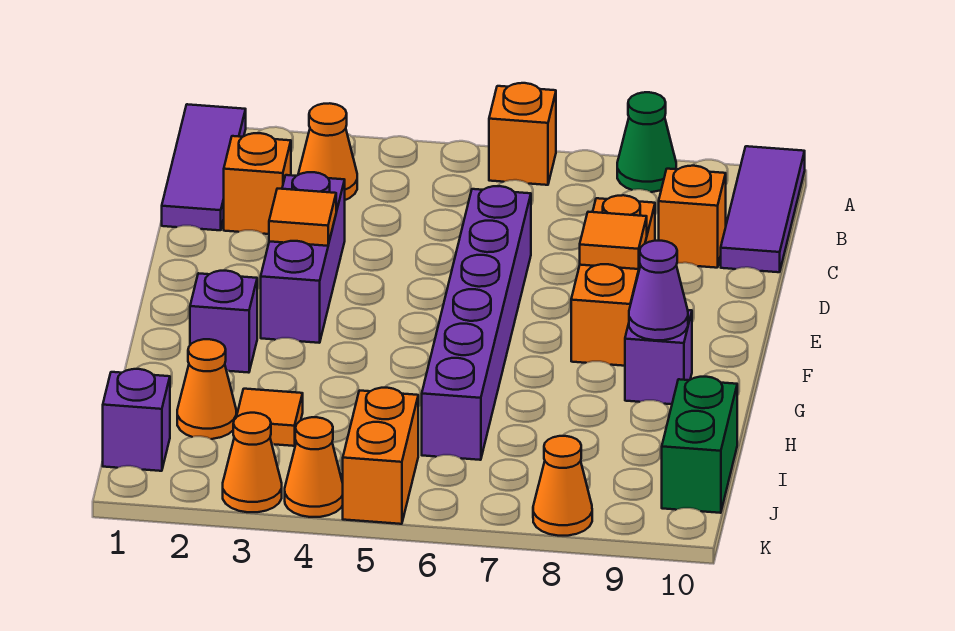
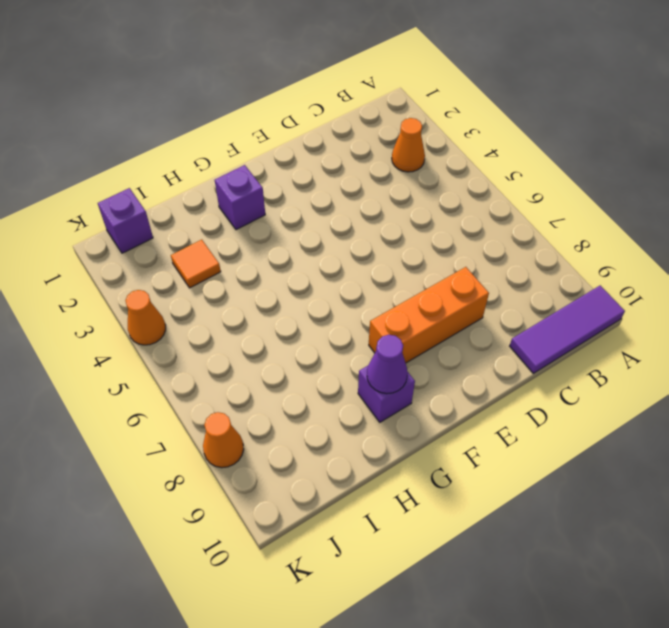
none -> purple 1x3 tile [162,104,246,230]
none -> orange 1x1 brick [489,83,556,185]
none -> green 1x1 cone [617,92,676,192]

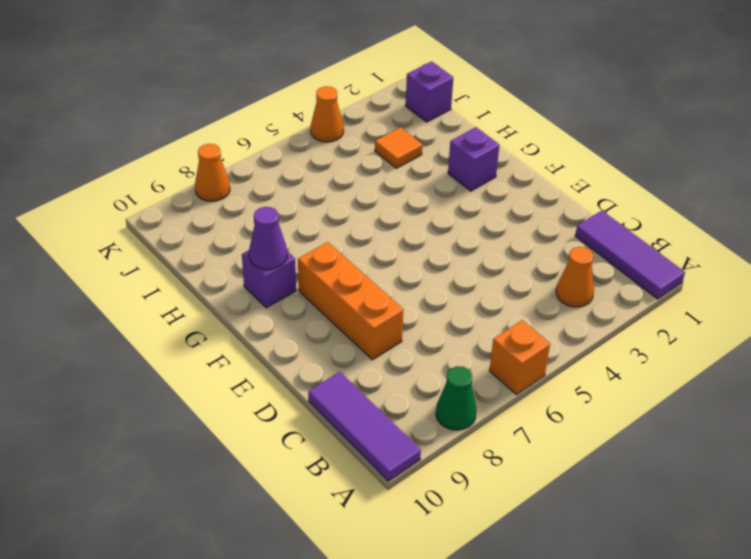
none -> orange 1x1 brick [224,133,291,234]
none -> orange 1x1 brick [659,166,726,268]
none -> purple 1x3 brick [261,172,345,343]

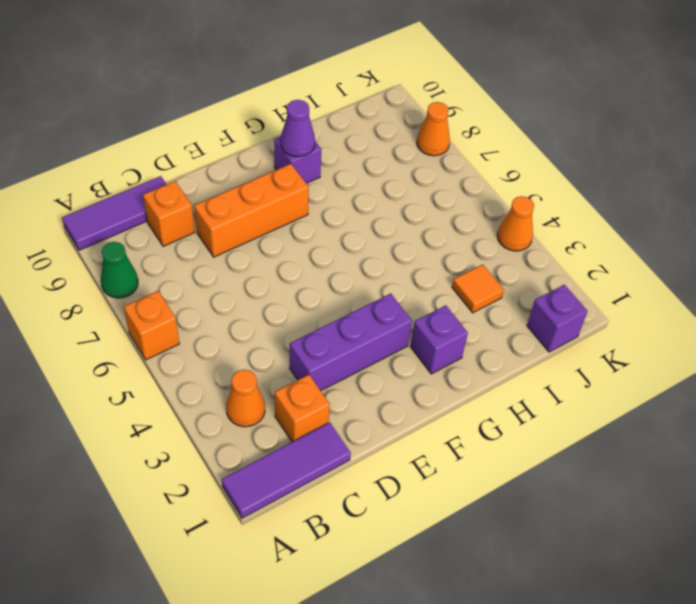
none -> purple 1x6 brick [422,186,531,460]
none -> orange 1x1 cone [177,339,236,439]
none -> green 1x2 brick [662,377,737,513]

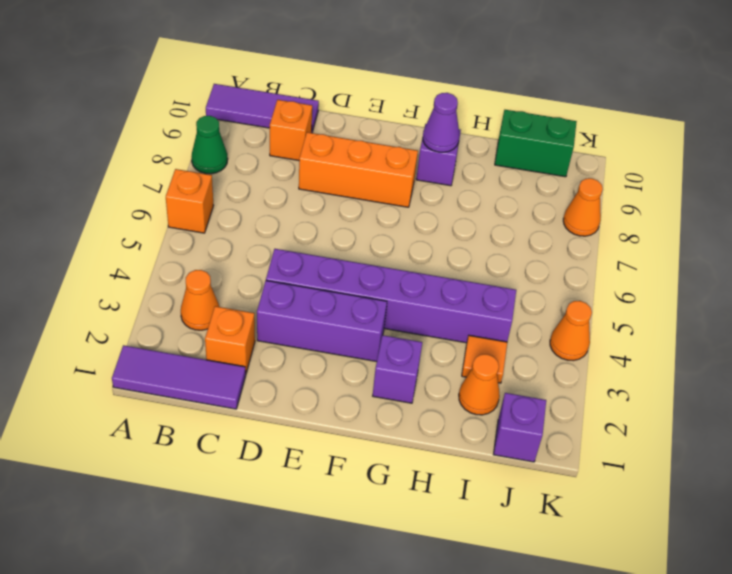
purple 1x6 brick [266,249,516,343] -> purple 1x6 brick moved to [422,186,531,460]
none -> orange 1x2 brick [343,388,418,524]
none -> orange 1x1 cone [223,413,282,512]
none -> orange 1x1 tile [269,189,336,246]

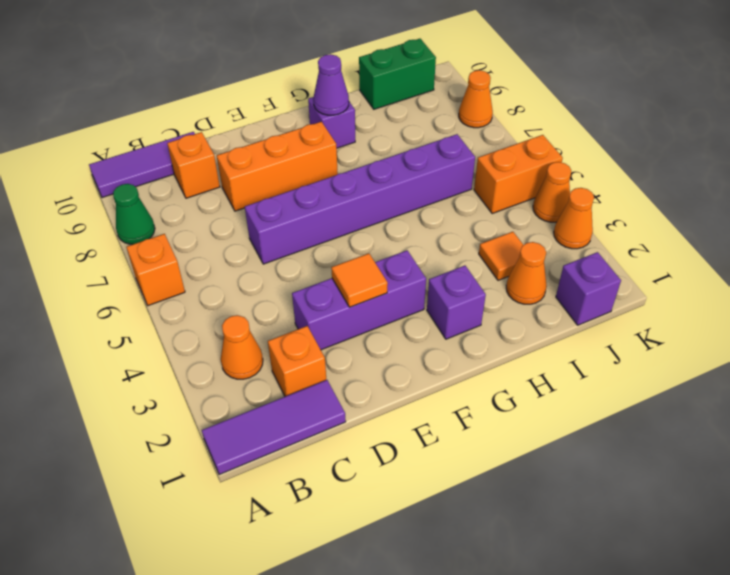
none -> orange 1x1 tile [580,212,647,269]

